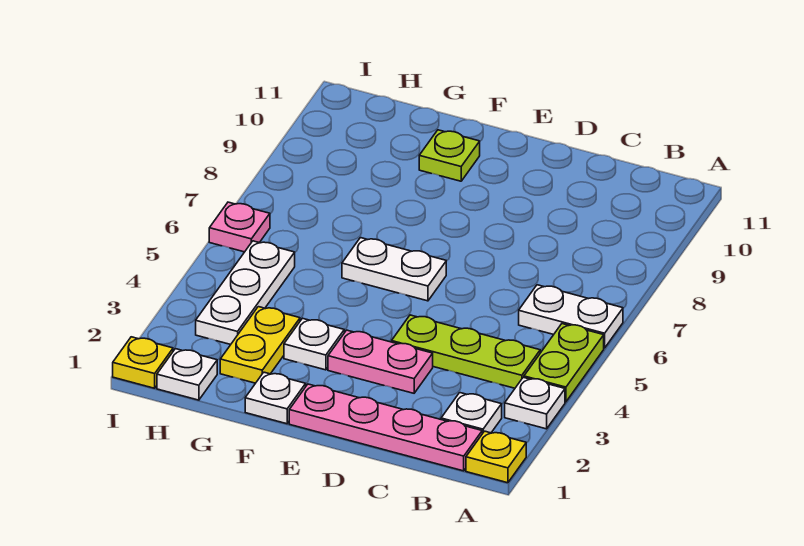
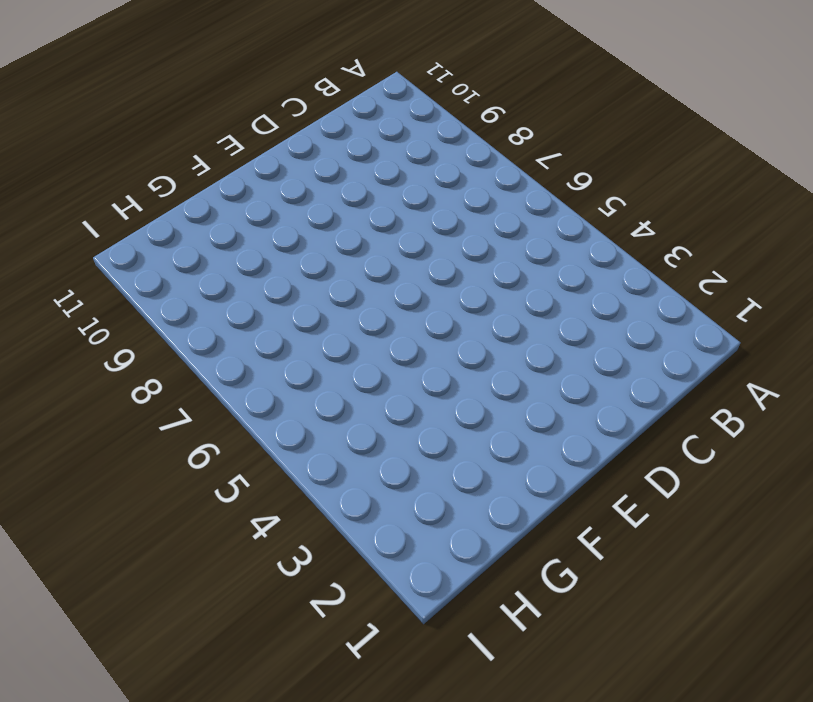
none -> yellow 1x1 plate [466,431,526,483]
none -> white 1x1 plate [505,377,565,429]
none -> lime 1x2 plate [524,324,604,402]

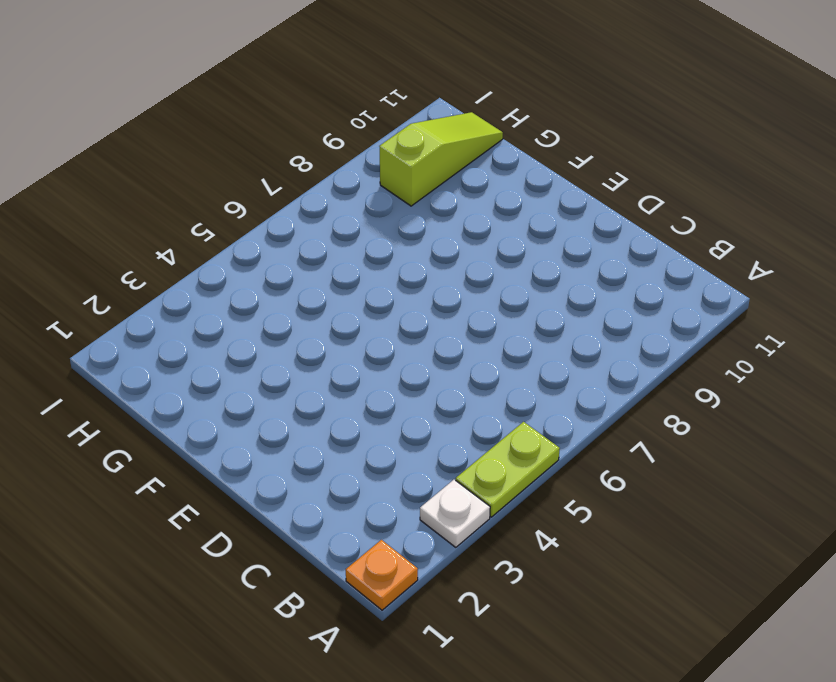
orange 1x1 plate [346,540,418,610] -> yellow 1x1 plate [466,431,526,483]
lime 1x3 slope [379,112,503,206] -> none
none -> white 1x2 plate [519,285,623,348]
none -> pink 1x4 plate [289,384,482,471]
none -> white 1x1 plate [441,393,502,434]

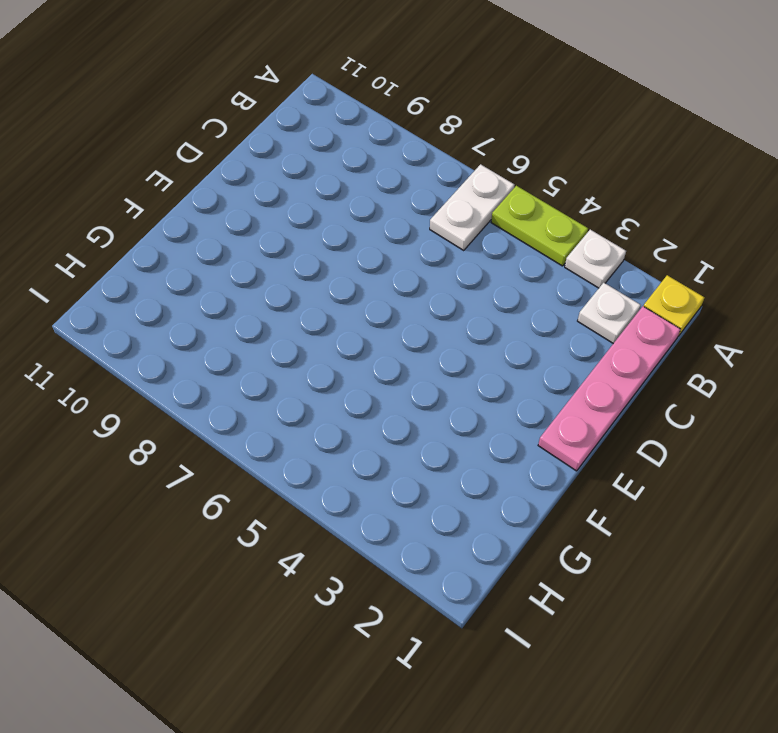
none -> lime 1x3 plate [392,315,540,388]
none -> pink 1x2 plate [328,330,433,393]
none -> white 1x2 plate [342,238,446,301]

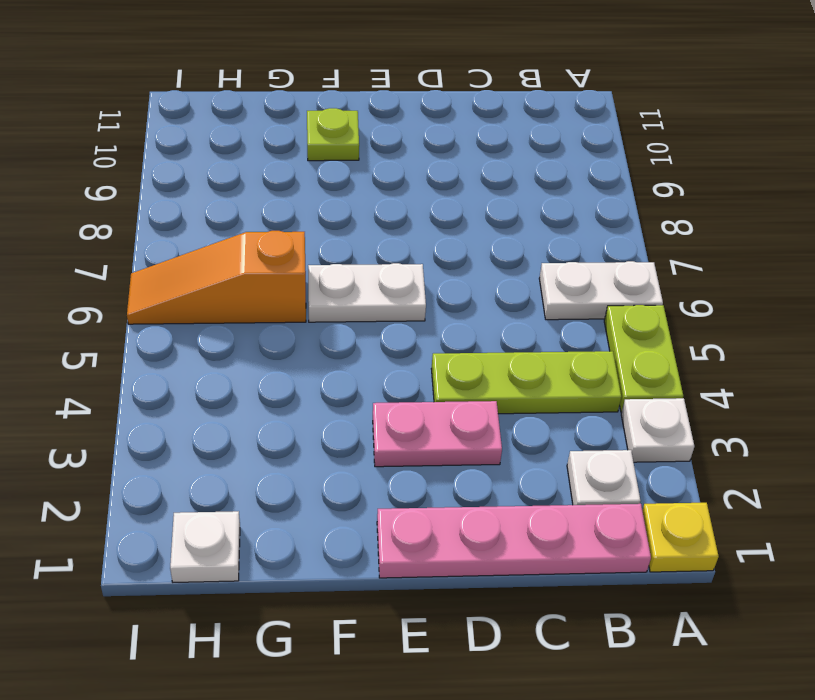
orange 1x3 slope [127,231,306,324] -> pink 1x1 plate [209,202,270,252]
none -> white 1x1 plate [245,372,306,424]
none -> white 1x1 plate [284,318,344,370]
none -> yellow 1x2 plate [220,307,300,383]

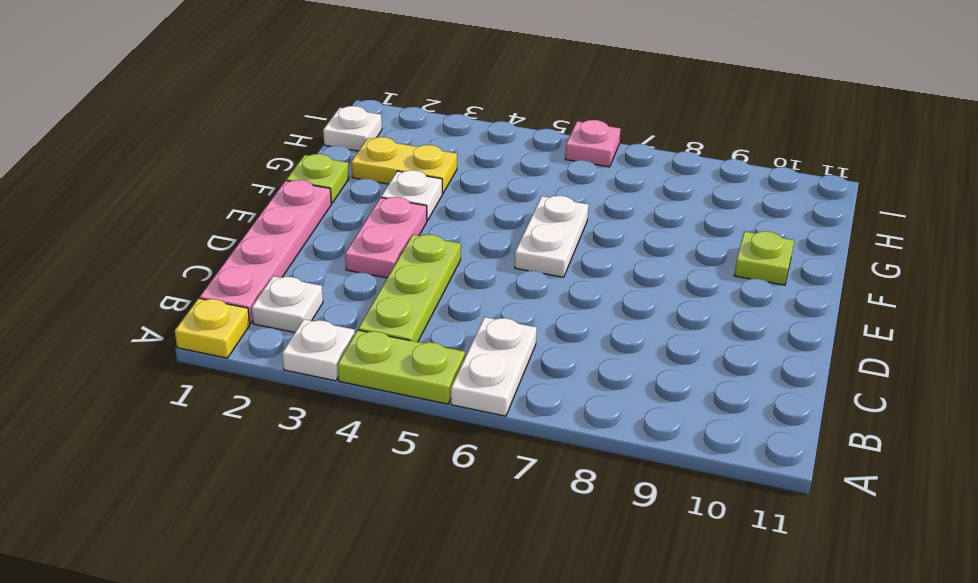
lime 1x1 plate [286,154,349,203] -> white 1x1 plate [245,372,306,424]
none -> white 1x3 plate [196,241,295,345]
none -> yellow 1x1 plate [113,337,173,388]

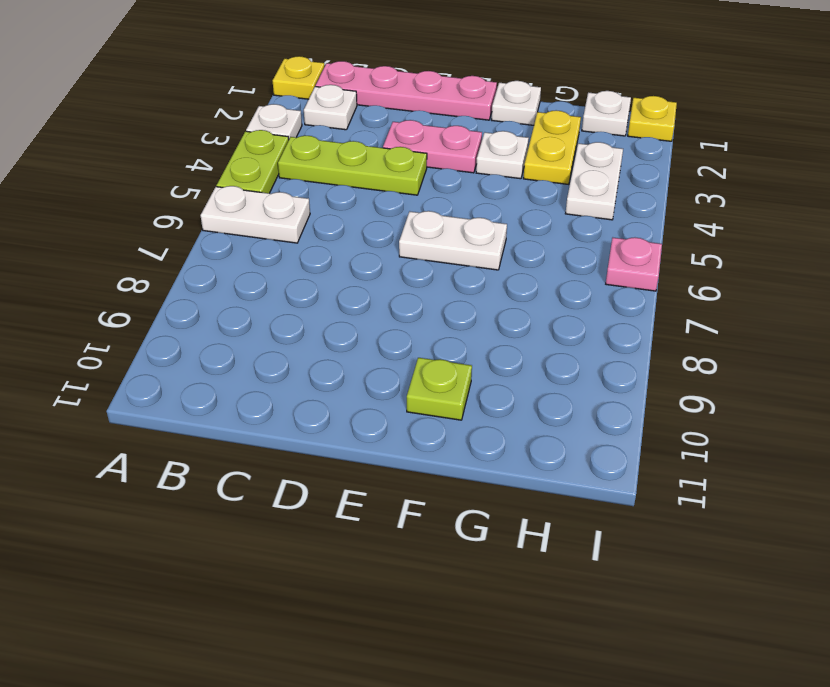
white 1x2 plate [565,142,623,220] -> white 1x3 plate [196,241,295,345]

